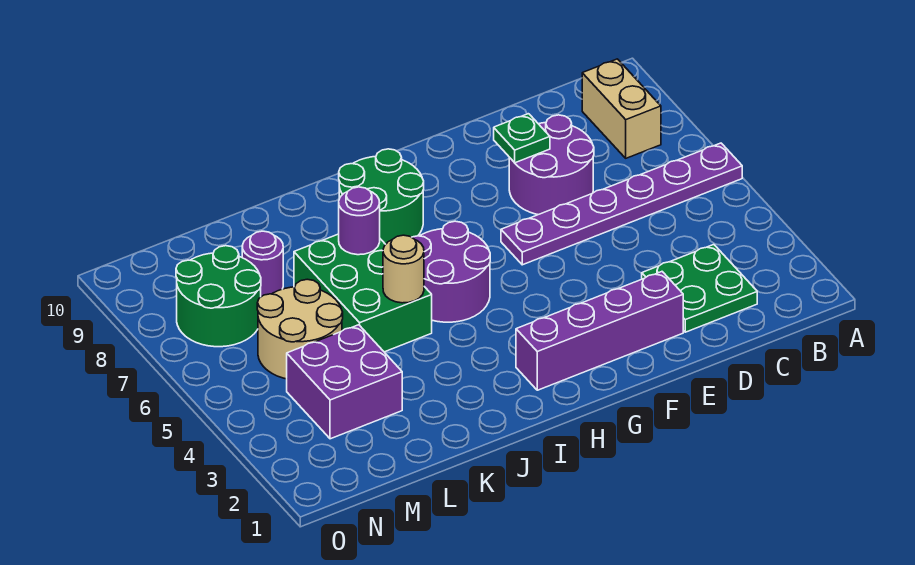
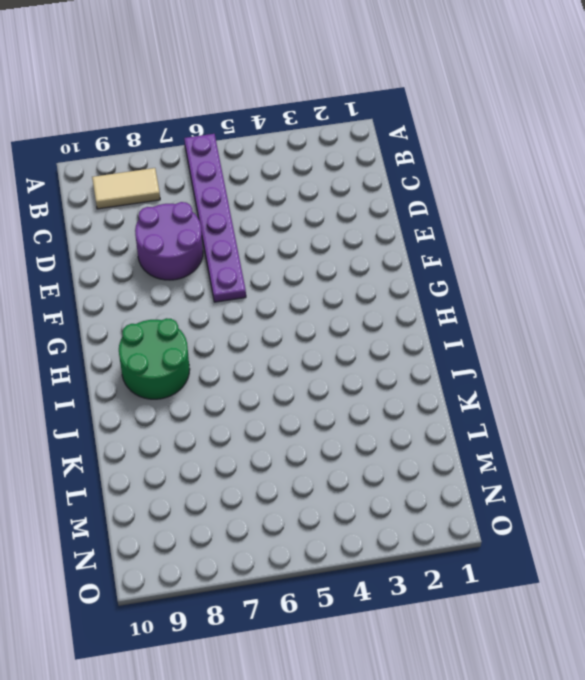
tan 1x2 tile [92,168,160,209] -> tan 1x2 brick [582,59,661,158]
none -> green 2x2 plate [642,245,757,332]
none -> purple 1x4 brick [516,272,683,390]
none -> purple 2x2 round brick [412,221,490,322]

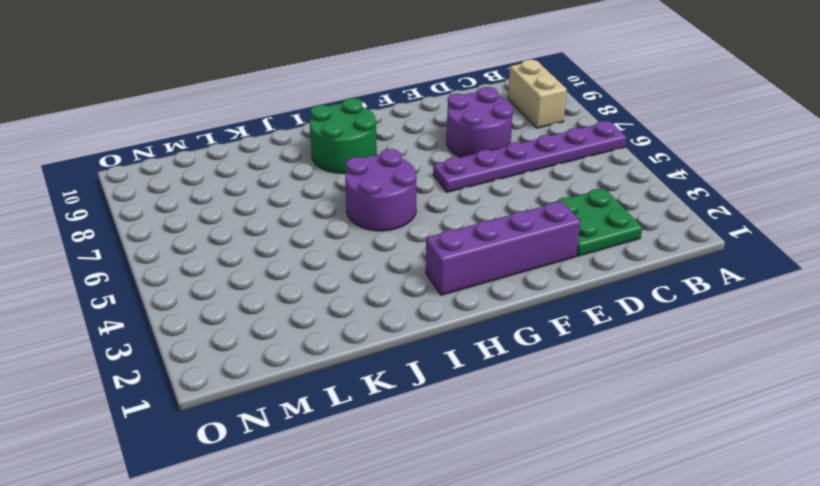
none -> green 2x3 brick [294,234,432,352]
none -> purple 2x2 brick [287,325,402,439]
none -> tan 2x2 round brick [257,279,343,379]

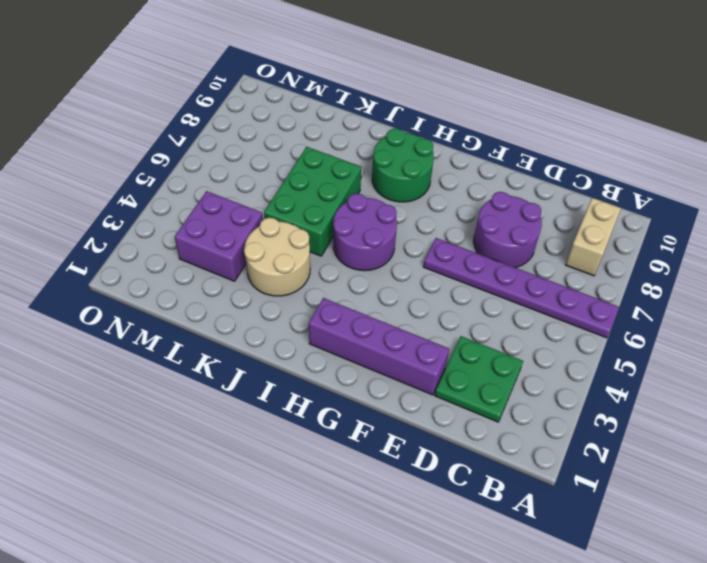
tan 2x2 round brick [244,218,310,296] -> tan 2x2 round brick moved to [257,279,343,379]
none -> purple 1x1 round brick [242,231,283,297]
none -> green 2x2 round brick [176,246,261,347]
none -> green 1x1 plate [494,114,550,163]

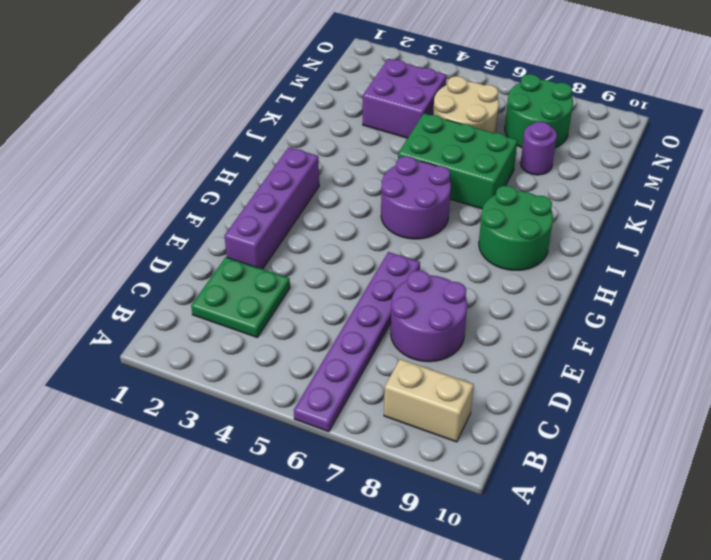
none -> green 1x1 plate [494,114,550,163]
none -> tan 1x1 round brick [383,235,424,303]
none -> purple 1x1 round brick [339,187,380,255]

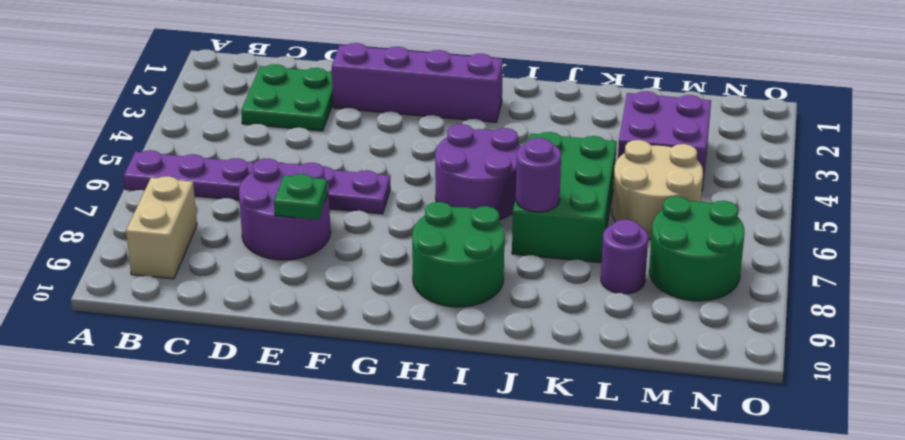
none -> tan 1x1 round brick [383,235,424,303]

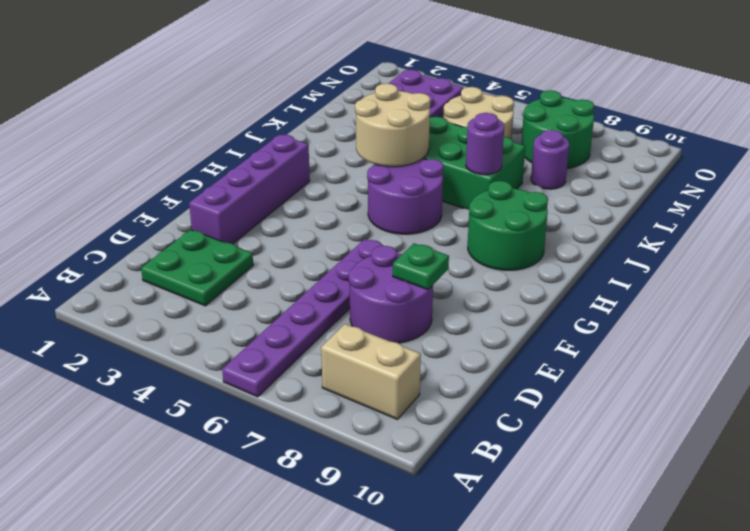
tan 2x2 round brick [355,83,430,167] -> tan 1x1 round brick [383,235,424,303]

